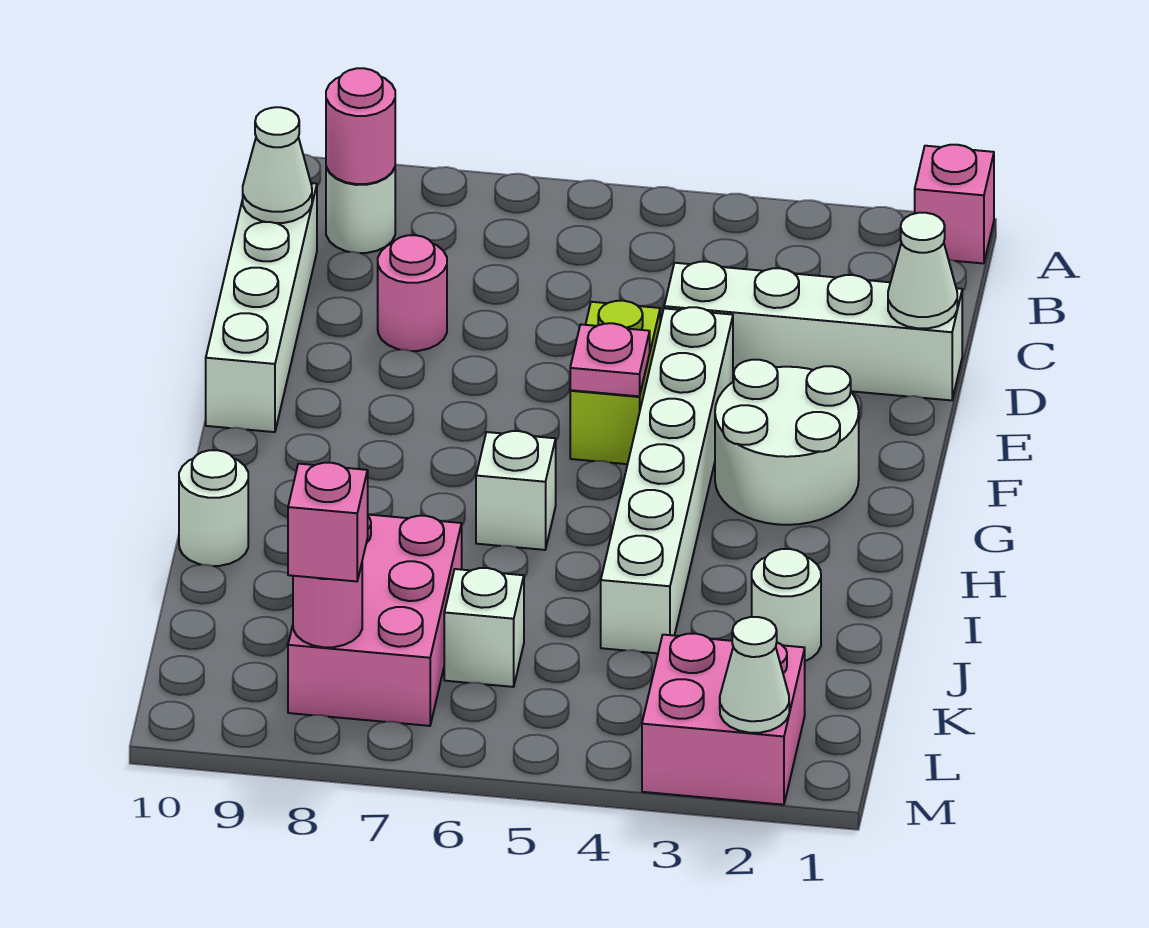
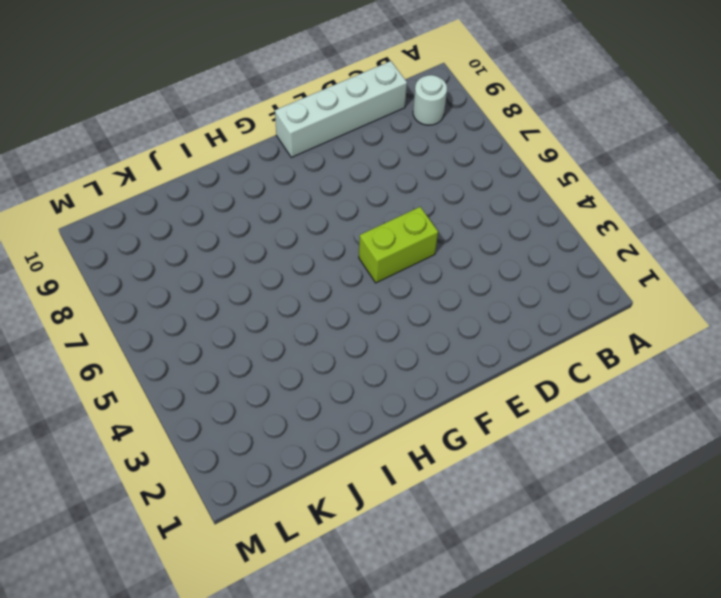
none -> pink 1x1 brick [915,145,994,264]
none -> white 1x4 brick [664,262,962,400]
none -> pink 1x1 round brick [378,235,447,351]

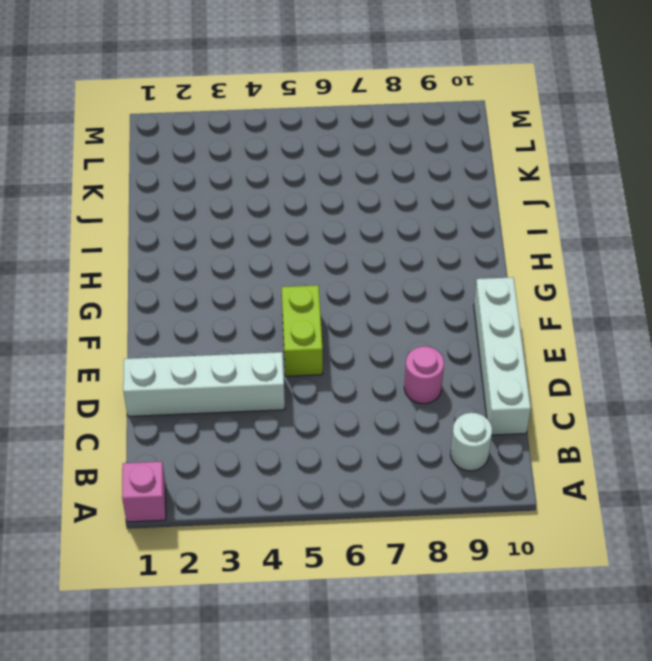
none -> white 1x6 brick [601,307,733,653]
none -> white 2x2 round brick [715,360,859,525]
none -> white 1x1 brick [476,431,556,550]

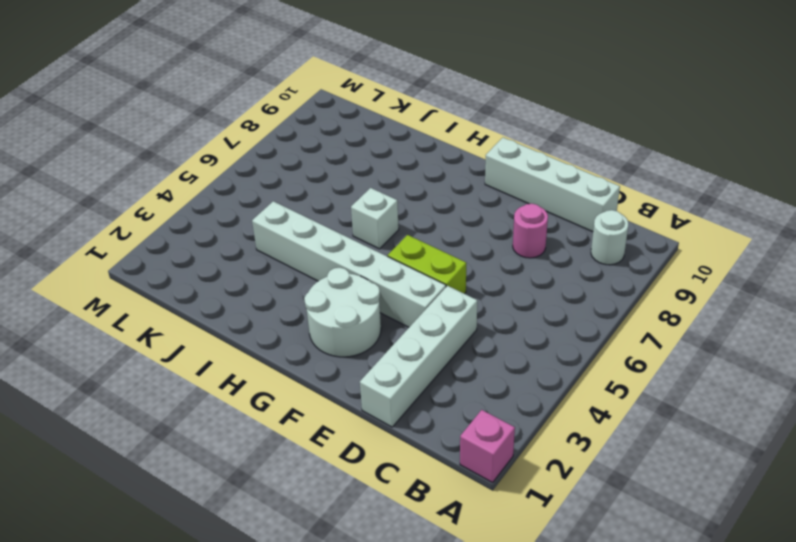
none -> white 1x1 round brick [179,450,248,566]
none -> white 1x1 round brick [752,549,821,661]
none -> pink 2x3 brick [288,515,462,726]

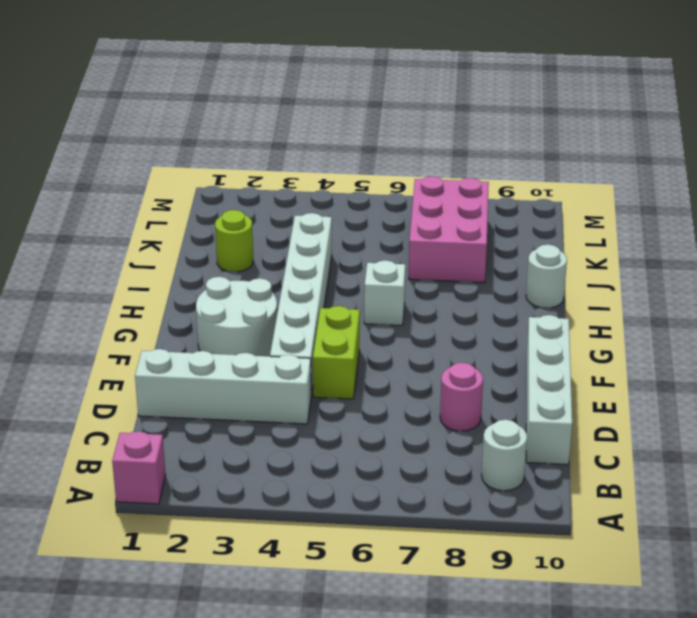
lime 1x1 round brick [215,210,253,272] -> white 1x1 round brick [752,549,821,661]
none -> white 1x1 brick [444,568,524,687]
none -> pink 2x2 brick [642,634,805,805]
none -> pink 1x1 round brick [326,68,395,184]

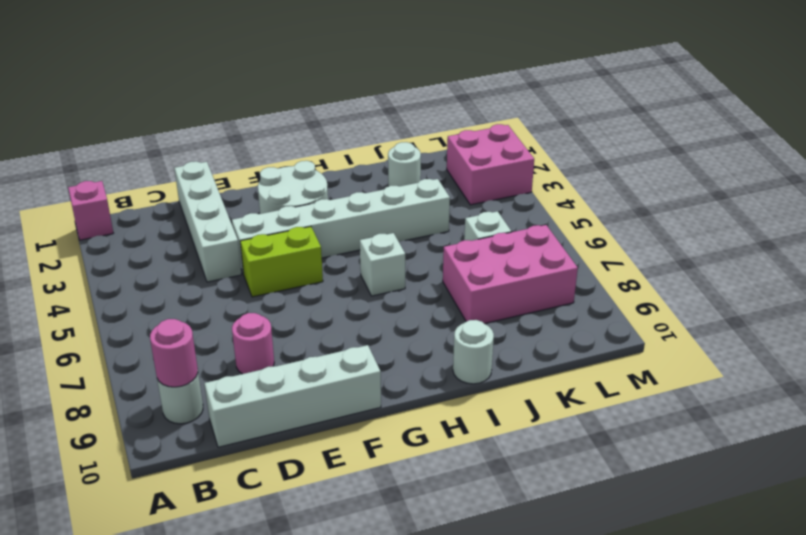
none -> white 1x1 cone [243,107,312,223]
none -> white 1x1 cone [888,213,957,328]
none -> pink 1x1 plate [570,323,650,396]

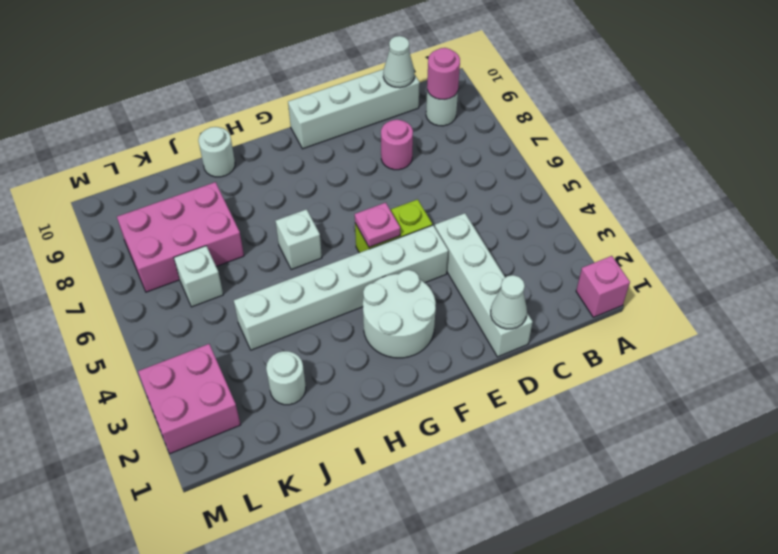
none -> pink 1x1 round brick [293,564,362,647]
none -> white 1x1 cone [720,617,789,733]
none -> pink 1x1 brick [288,463,368,581]

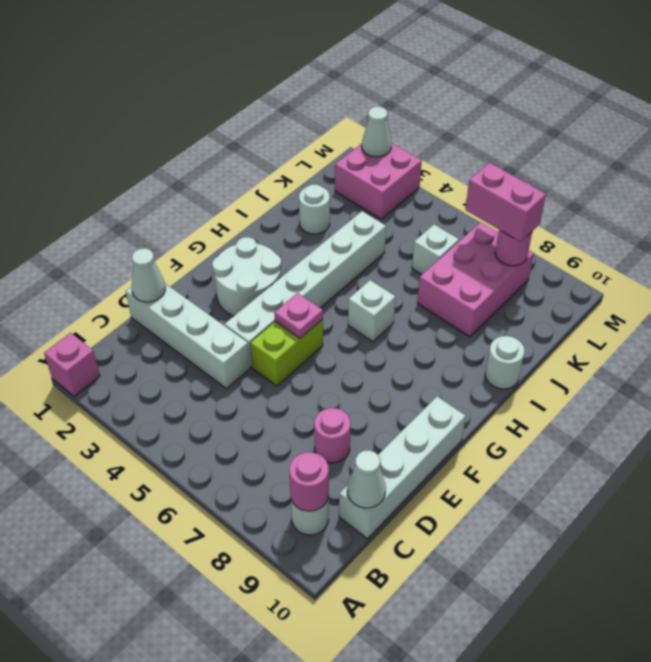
pink 1x2 brick [465,163,546,242] -> pink 1x1 brick [288,463,368,581]

